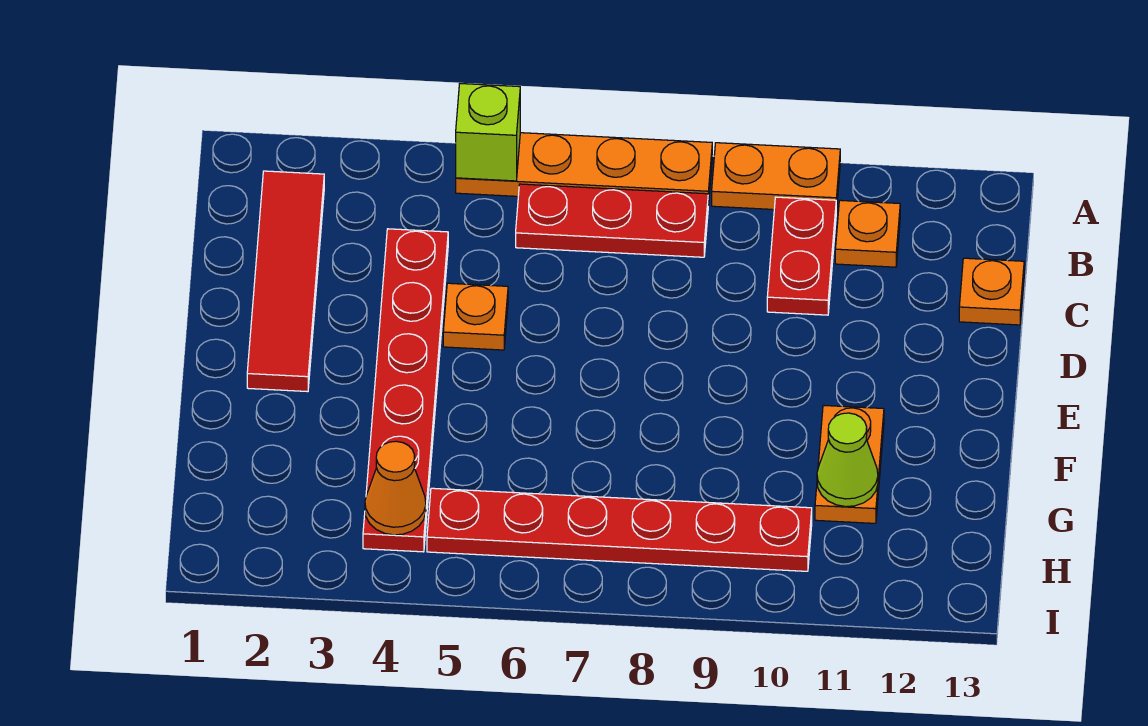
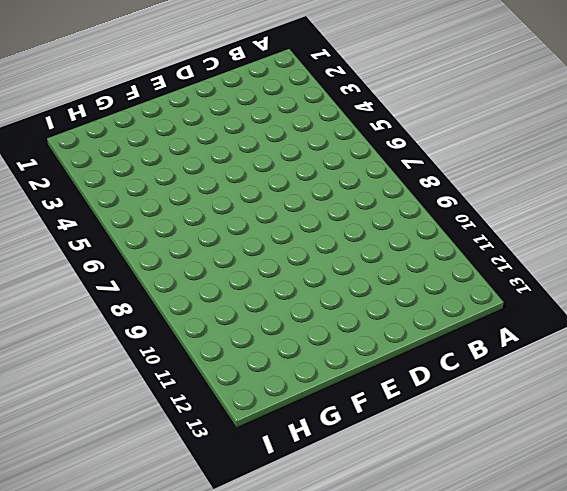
none -> orange 1x4 plate [456,133,712,206]
none -> orange 1x2 plate [712,143,840,212]
none -> red 1x4 tile [247,171,324,392]

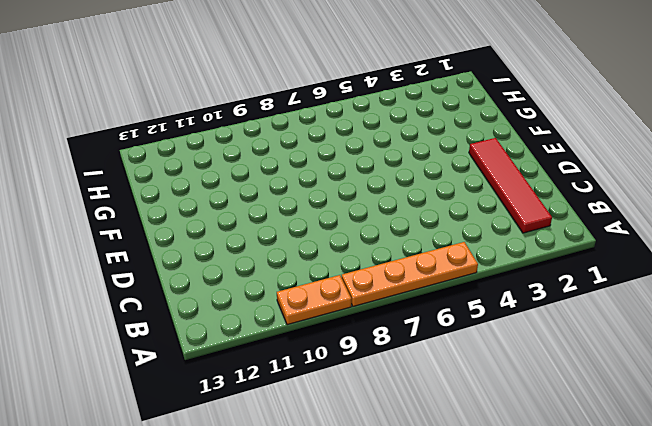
none -> red 1x3 plate [516,184,708,257]
none -> red 1x2 plate [767,197,836,315]
none -> orange 1x1 plate [835,200,900,267]

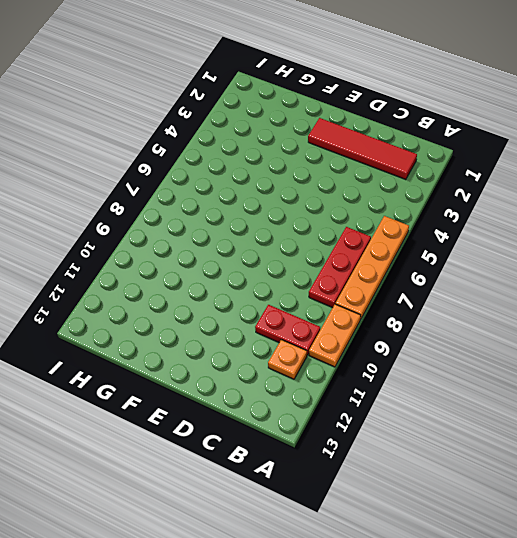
none -> red 1x6 plate [363,229,448,552]
none -> orange 1x1 plate [959,258,1024,325]
none -> orange 1x1 plate [443,283,508,350]

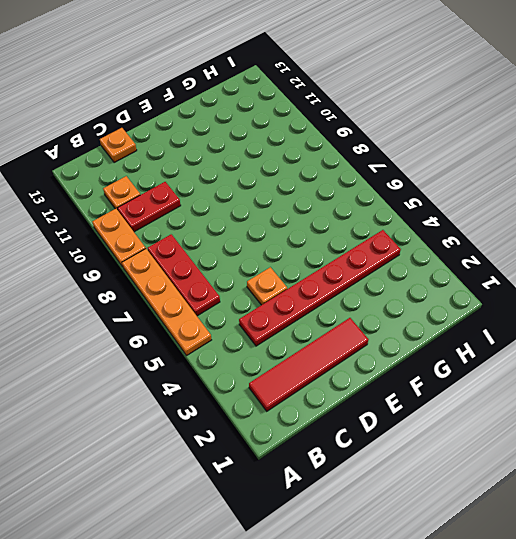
none -> orange 1x2 plate [815,405,884,523]
none -> red 1x6 plate [427,488,812,571]
none -> lime 1x1 brick [456,84,520,181]

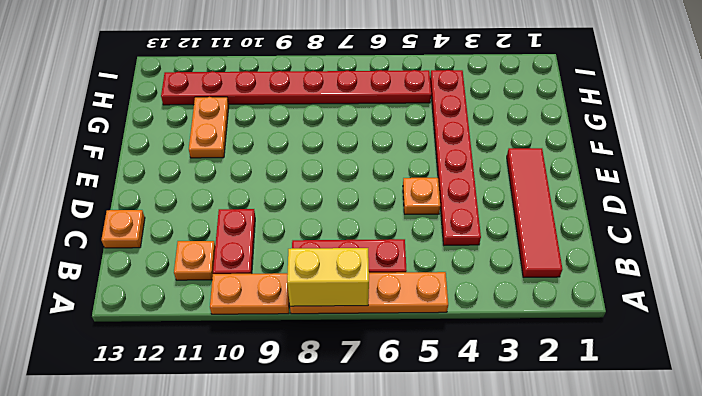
yellow 1x2 brick [287,248,369,306] -> none
red 1x8 plate [161,70,431,105] -> red 1x6 plate [427,488,812,571]
none -> lime 1x1 brick [456,84,520,181]
none -> lime 1x1 cone [817,413,878,507]
none -> orange 1x1 cone [365,441,426,535]

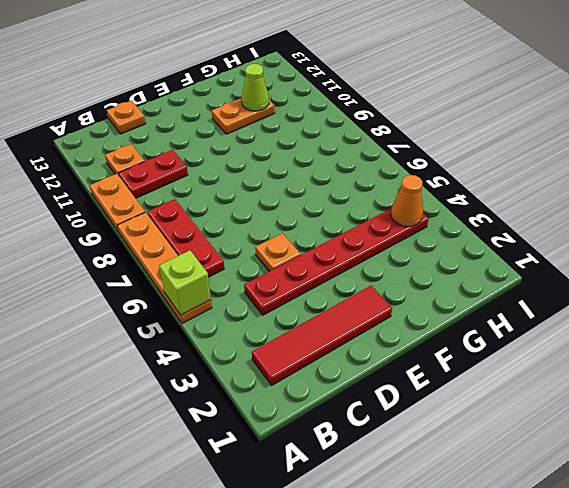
none -> red 1x6 plate [427,488,812,571]

